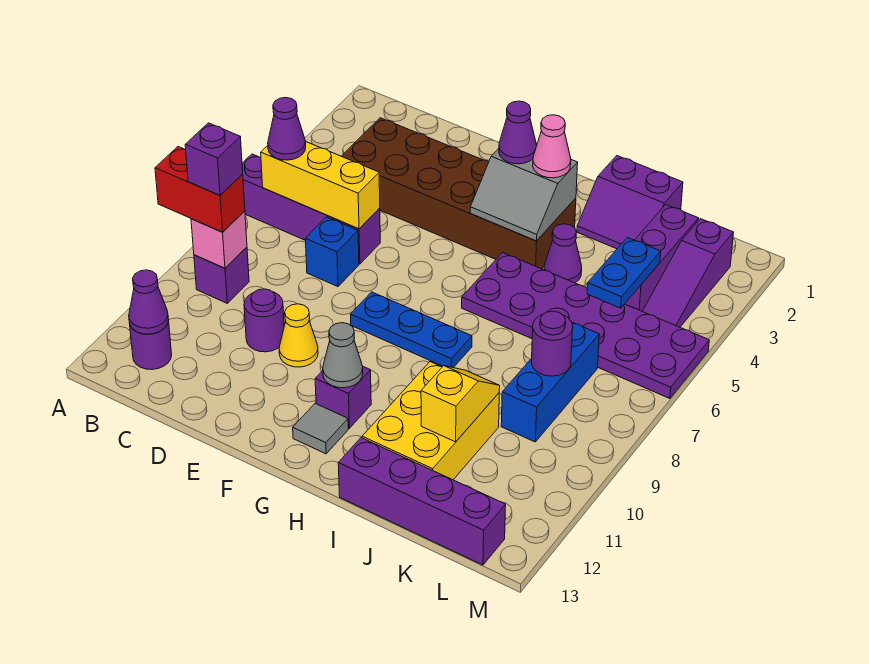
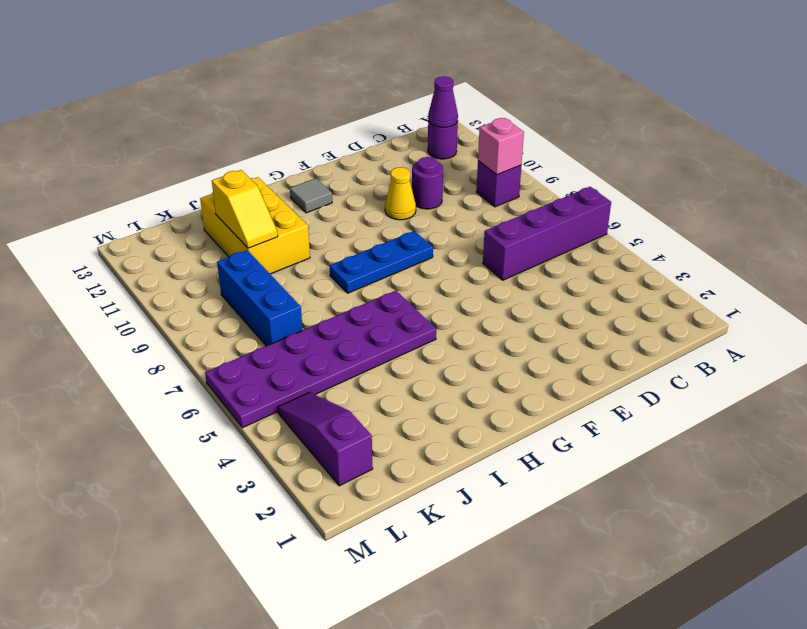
none -> brown 2x6 brick [342,118,576,269]
none -> blue 1x1 brick [305,217,359,287]
none -> purple 1x1 brick [315,367,371,428]
none -> purple 2x2 slope [577,156,683,249]

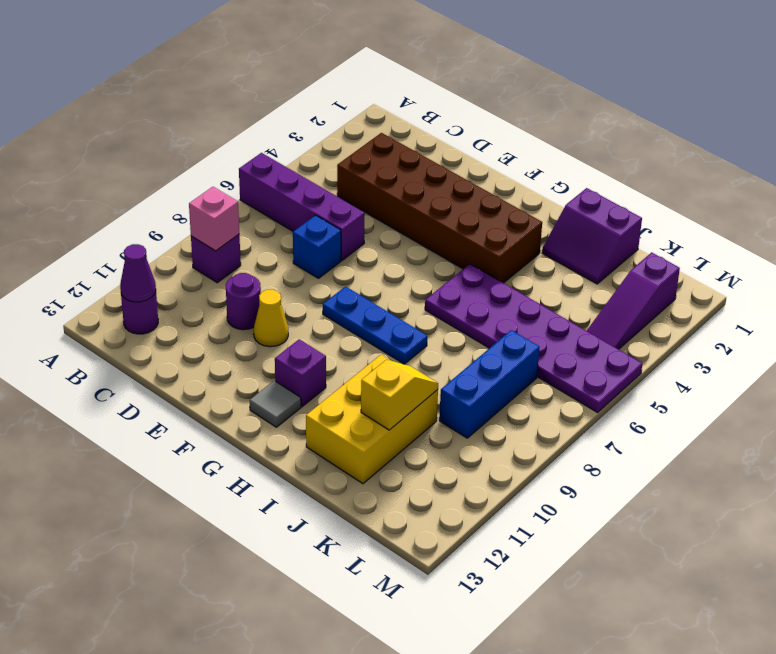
none -> purple 1x1 cone [544,224,582,283]
none -> purple 1x4 brick [338,438,506,565]
none -> purple 1x3 brick [625,205,699,311]
none -> yellow 1x3 brick [261,142,380,229]

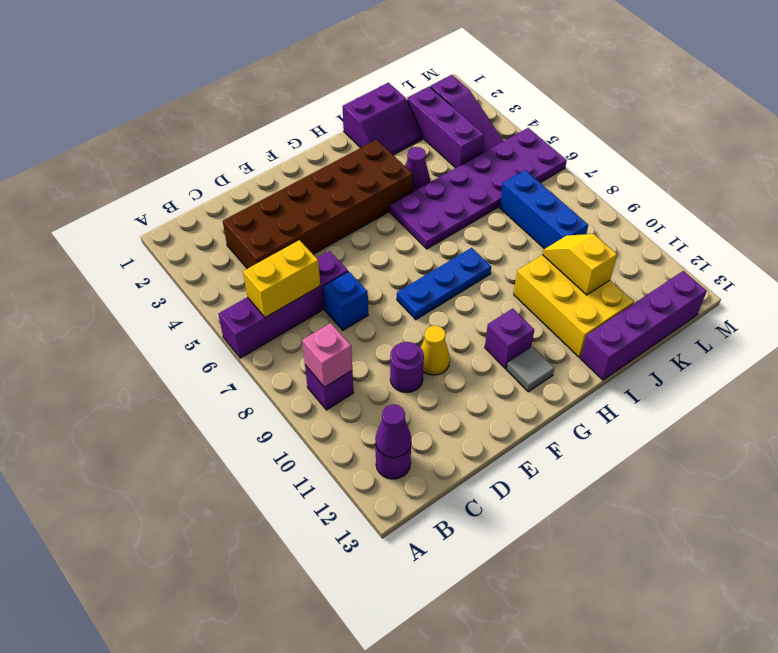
yellow 1x2 brick [243,240,320,317] -> yellow 1x3 brick [261,142,380,229]
none -> grey 2x2 slope [470,149,578,241]
none -> grey 1x1 cone [323,323,363,388]
none -> blue 1x2 plate [587,238,661,308]
none -> purple 1x1 round brick [532,311,573,376]

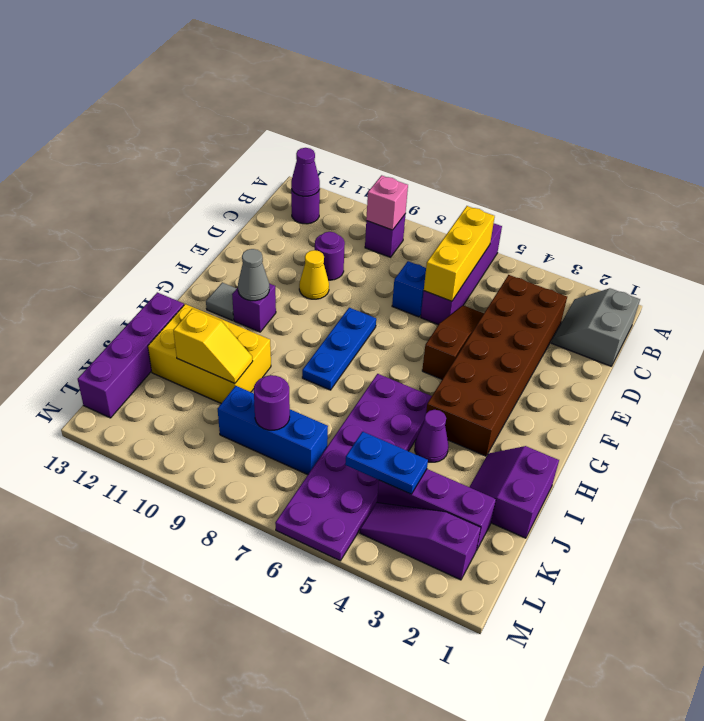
grey 2x2 slope [552,288,640,366] -> grey 2x2 slope moved to [470,149,578,241]
brown 1x3 slope [422,305,484,379] -> none
none -> red 1x2 brick [155,147,245,232]
none -> purple 1x1 cone [268,98,306,160]
none -> purple 1x1 cone [499,101,537,164]
none -> pink 1x1 cone [533,115,571,178]

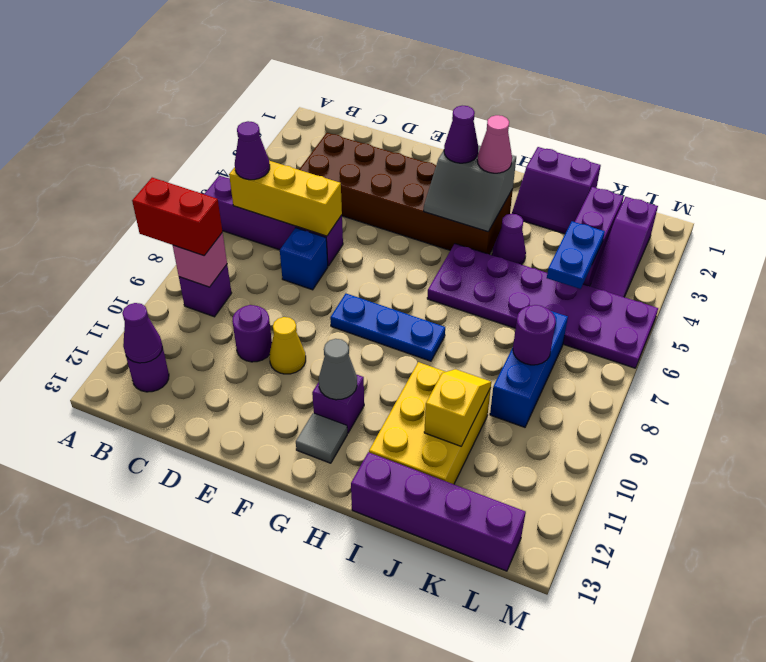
none -> purple 1x1 brick [185,123,243,195]

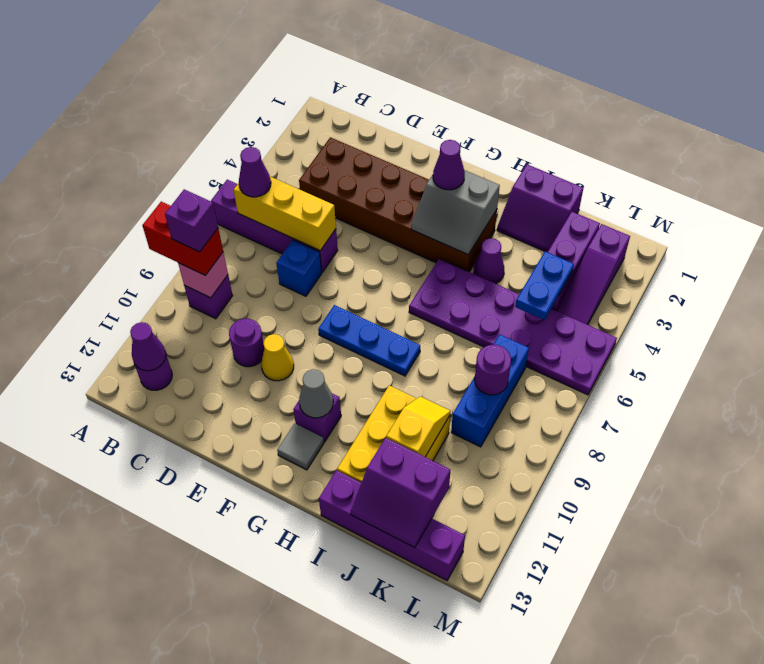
purple 2x2 slope [351,438,450,548] -> none
none -> pink 1x1 cone [533,115,571,178]

